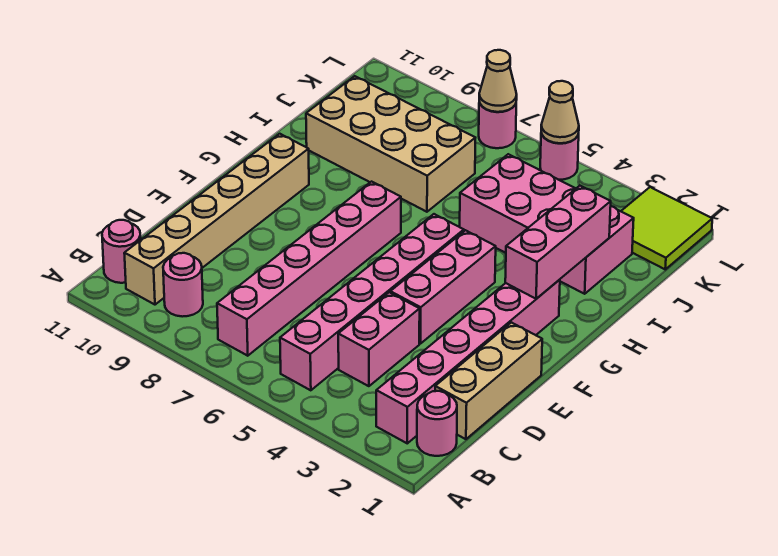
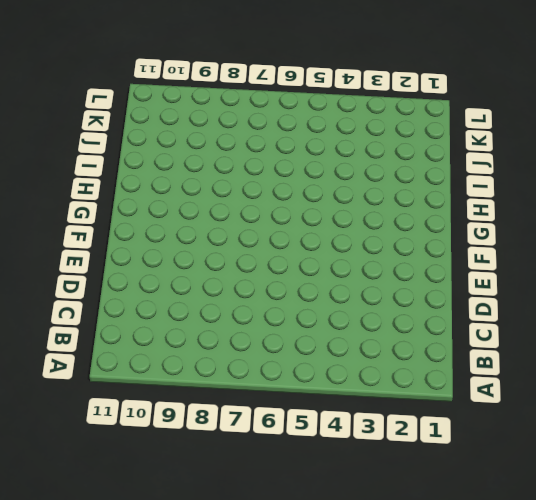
none -> pink 1x1 round brick [417,391,457,456]
none -> pink 1x6 brick [376,280,560,443]
none -> pink 1x6 brick [280,214,464,390]

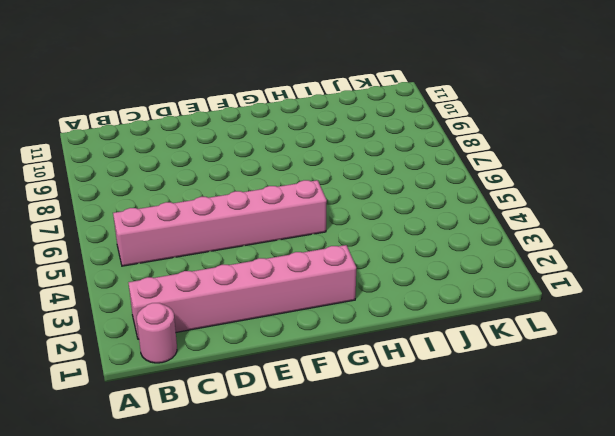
none -> pink 1x6 brick [217,182,401,356]
none -> pink 1x1 round brick [163,253,203,317]
none -> tan 1x6 brick [124,134,309,305]

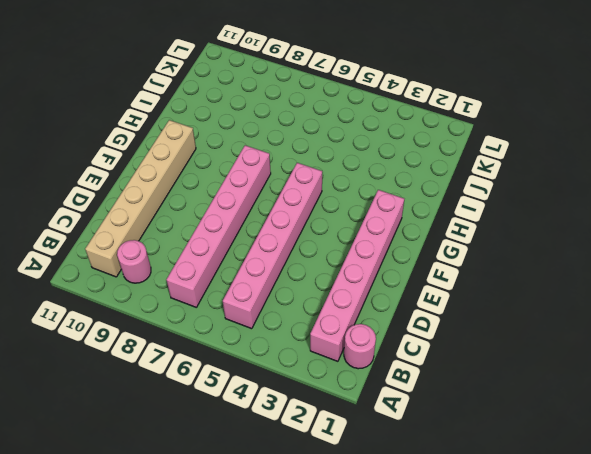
none -> pink 1x1 round brick [102,220,141,283]
none -> tan 1x3 brick [435,322,542,439]
none -> pink 1x2 brick [338,292,420,386]

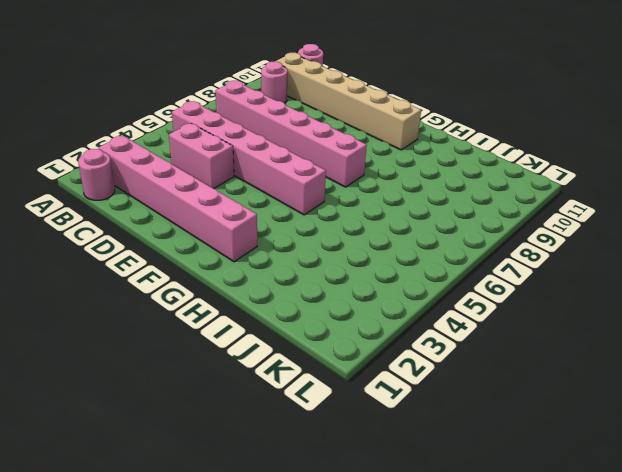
none -> tan 1x3 brick [435,322,542,439]
none -> pink 1x3 brick [390,230,496,344]
none -> pink 2x4 brick [460,154,634,294]

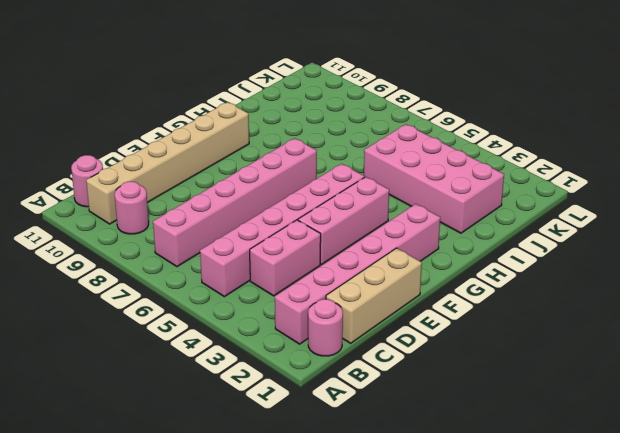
none -> tan 2x4 brick [306,76,475,212]
none -> lime 2x2 tile [621,187,712,269]
none -> pink 1x1 round brick [540,133,579,180]

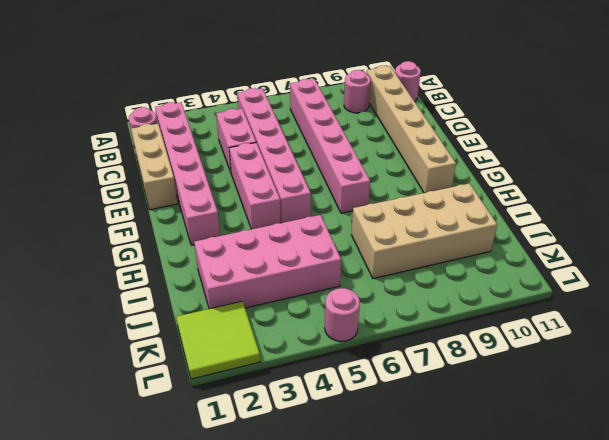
none -> pink 1x1 round brick [479,102,516,148]
none -> pink 1x3 brick [505,186,611,299]
none -> tan 1x1 cone [541,81,579,143]

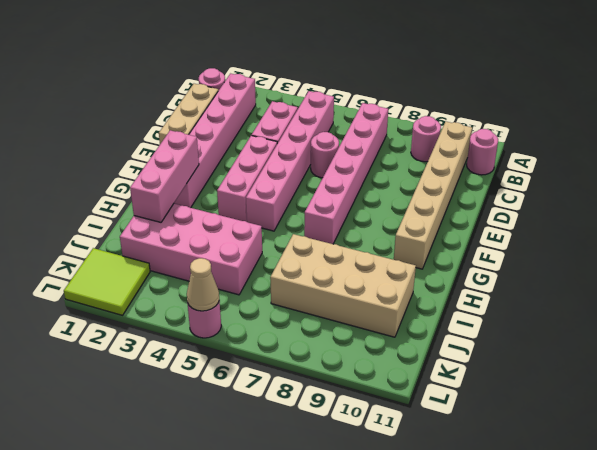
pink 1x1 round brick [311,132,339,178] -> pink 1x1 round brick moved to [479,102,516,148]
none -> tan 1x1 cone [479,50,517,112]

